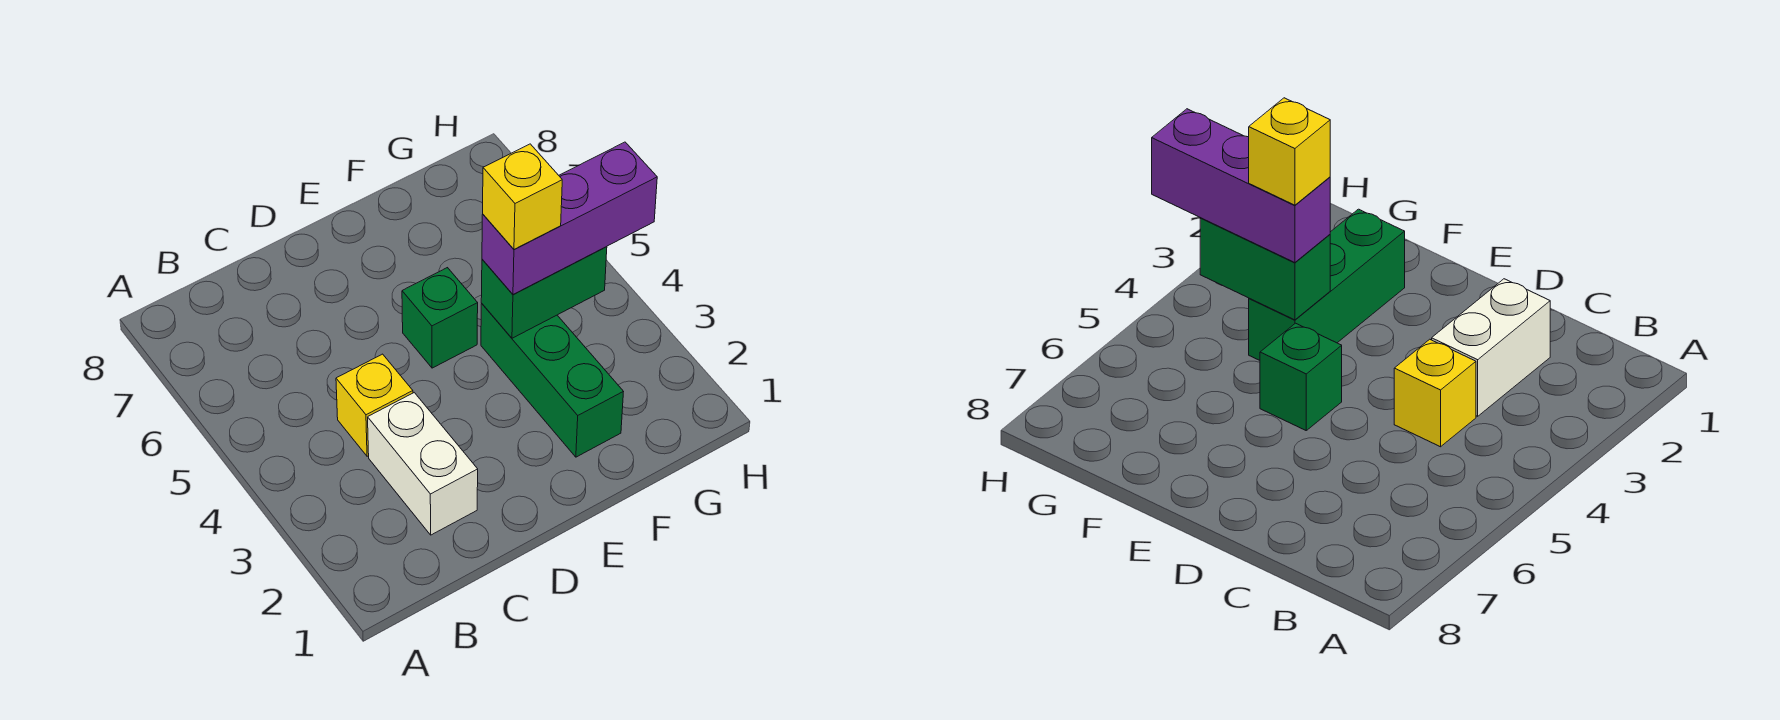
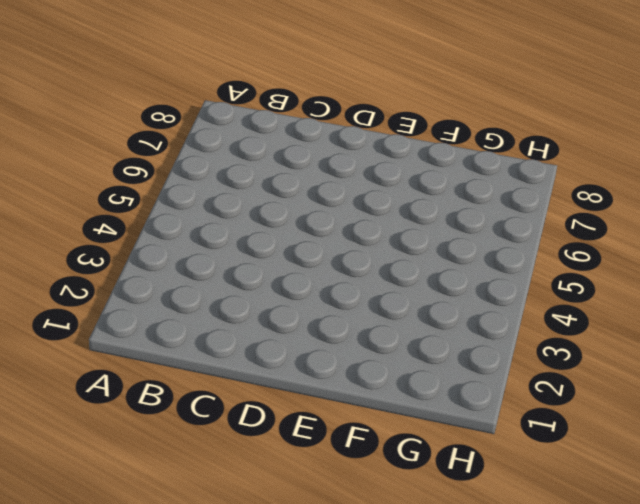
none -> white 1x2 brick [368,393,478,535]
none -> yellow 1x1 brick [336,354,413,456]

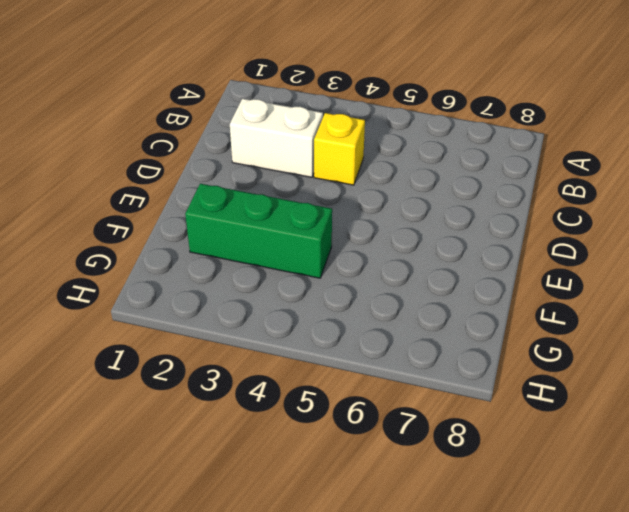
none -> green 1x1 brick [402,268,478,368]
none -> green 1x2 brick [481,247,607,338]

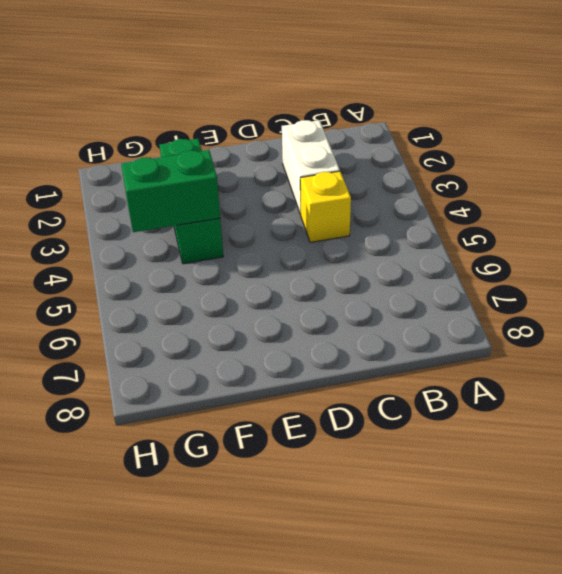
none -> green 1x1 brick [402,268,478,368]
none -> purple 1x3 brick [482,142,657,294]

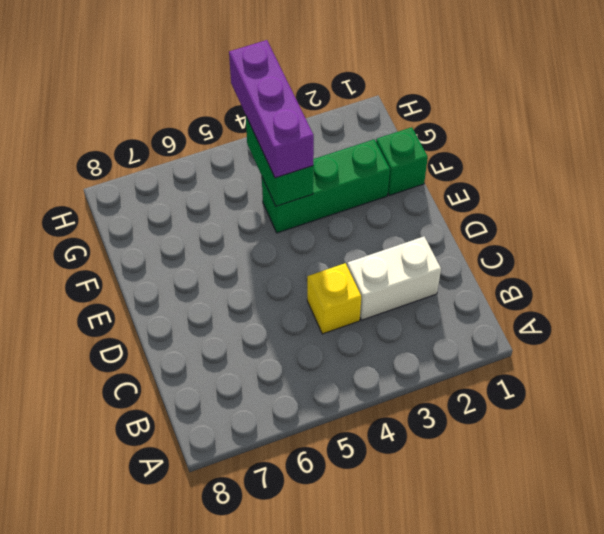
green 1x1 brick [376,127,428,195] -> green 1x1 brick moved to [402,268,478,368]
none -> yellow 1x1 brick [483,144,562,250]

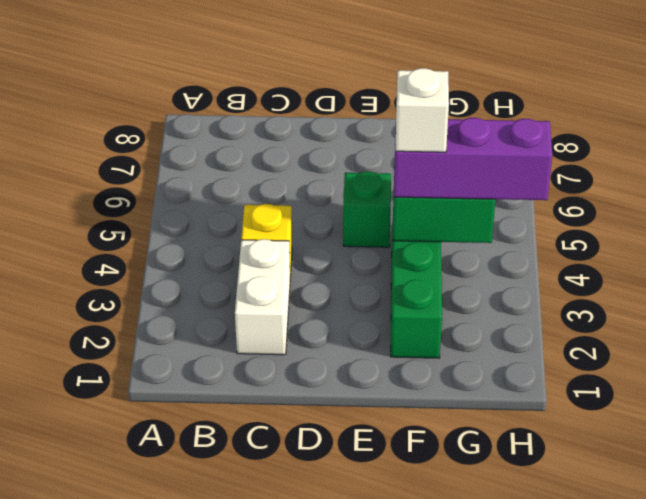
white 1x1 brick [396,68,449,152] -> yellow 1x1 brick [483,144,562,250]

